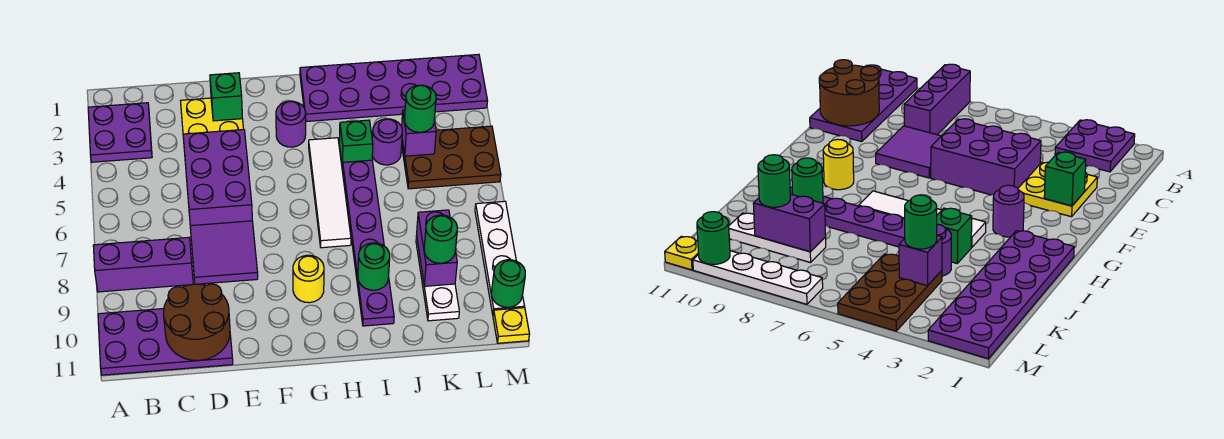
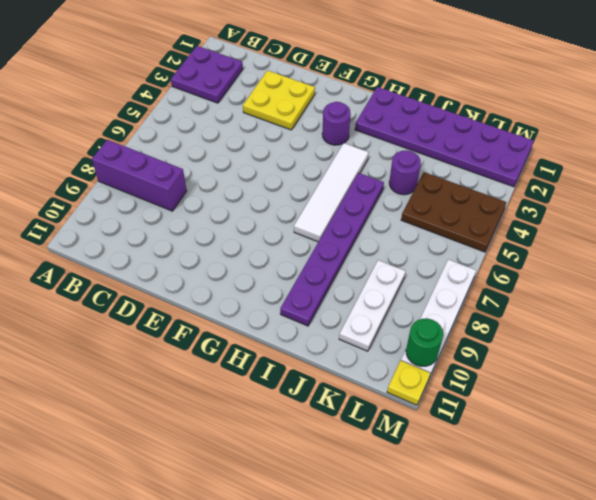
none -> purple 2x4 plate [98,309,233,375]
none -> purple 2x3 brick [183,130,252,226]
none -> purple 2x2 tile [190,221,258,284]

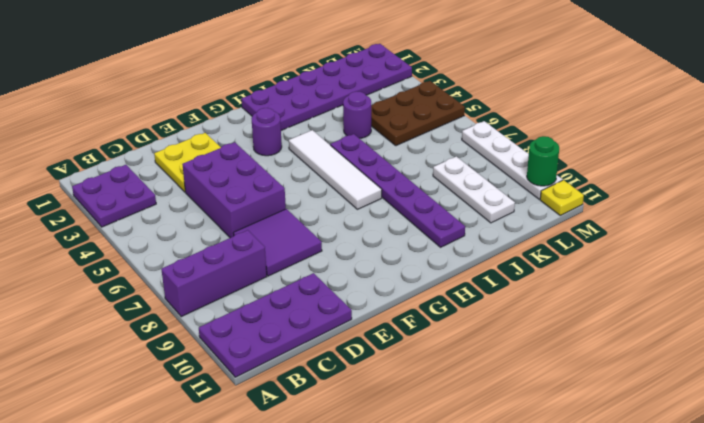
none -> yellow 1x1 round brick [293,255,324,303]
none -> green 1x1 brick [339,120,373,168]
none -> brown 2x2 round brick [164,284,230,360]

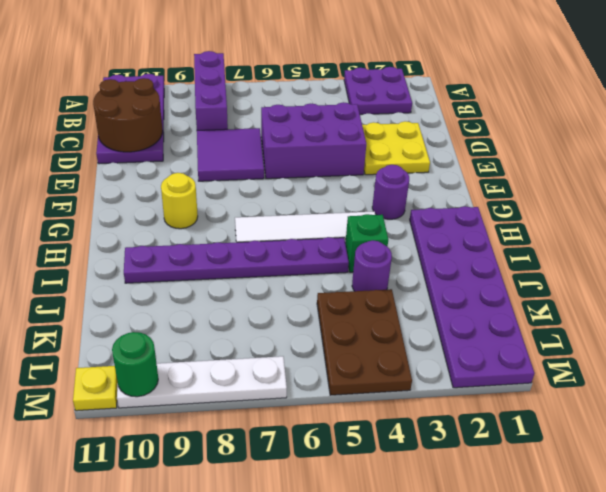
none -> white 1x3 plate [416,235,459,321]
none -> green 1x1 brick [210,73,242,121]
none -> green 1x1 round brick [358,243,390,290]

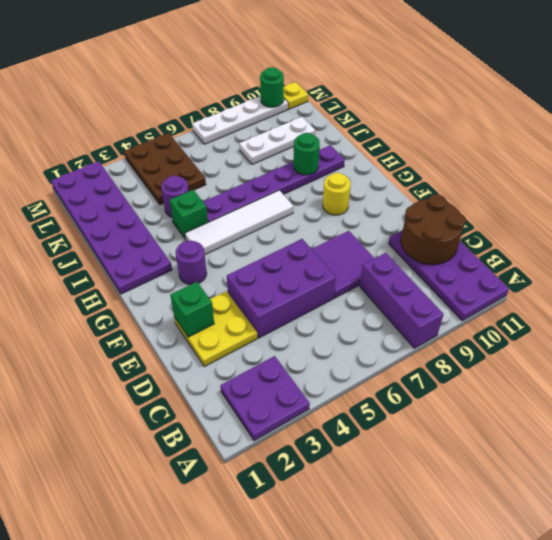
none -> purple 1x1 brick [402,110,436,156]
none -> purple 1x2 brick [417,210,457,286]
none -> green 1x1 round brick [404,85,436,132]

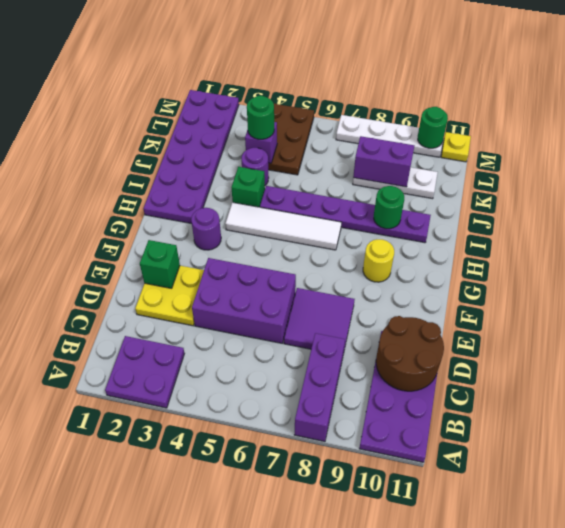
none -> green 1x1 round brick [424,215,457,263]

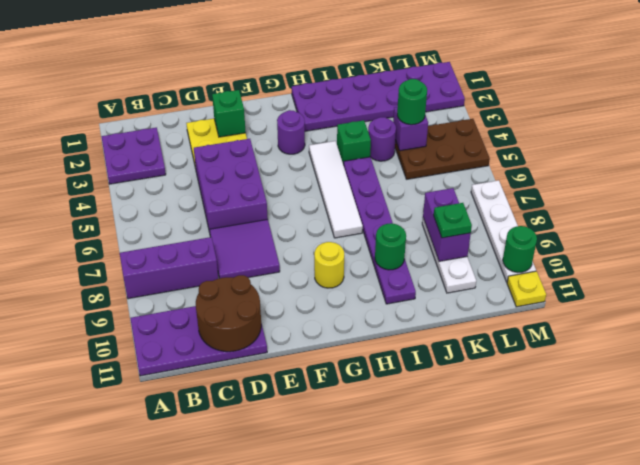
green 1x1 plate [434,203,472,238] -> green 1x1 round brick [424,215,457,263]

